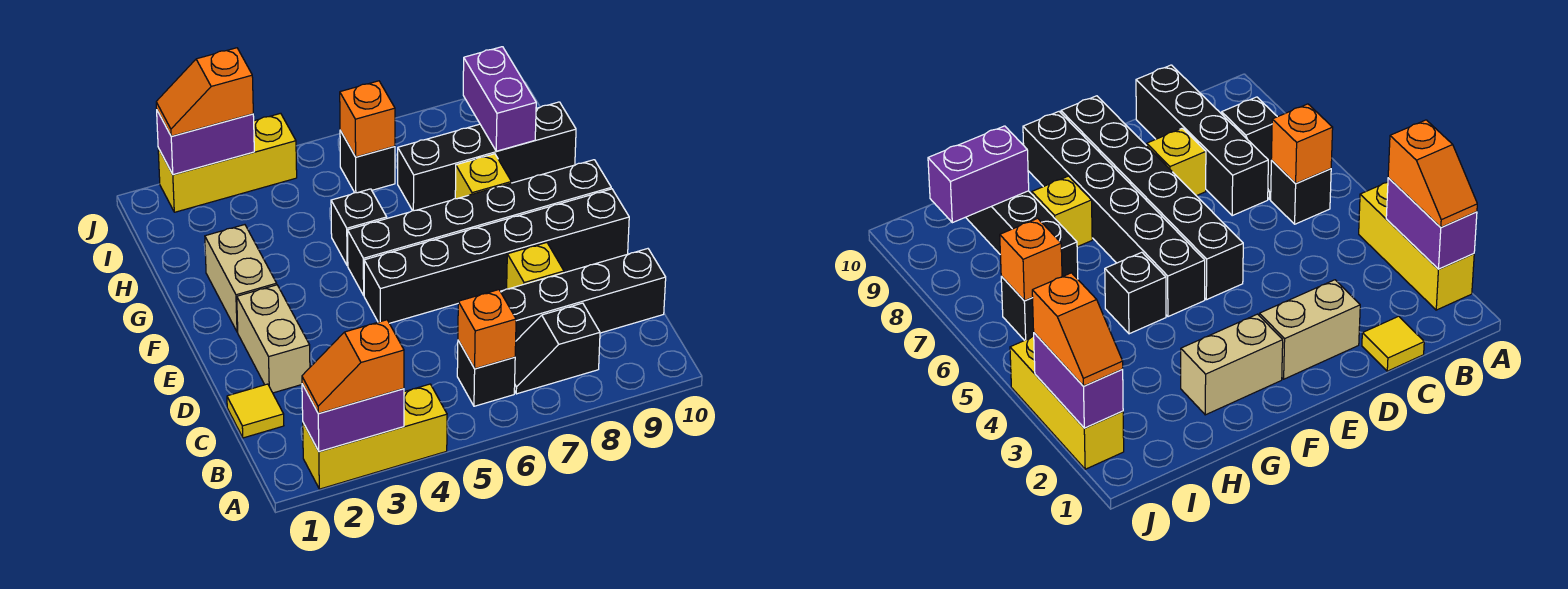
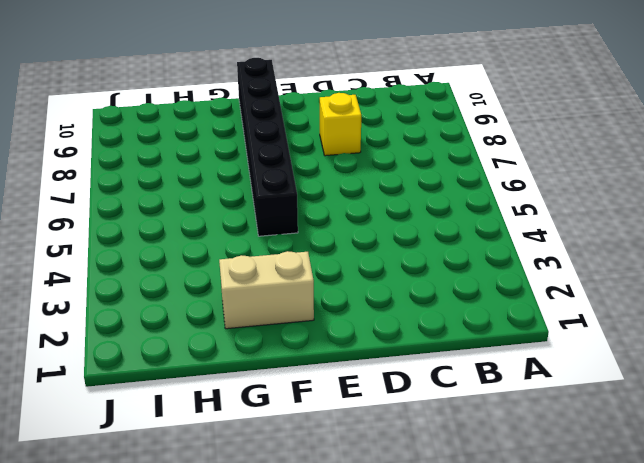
none -> yellow 1x3 brick [303,384,447,489]
none -> black 1x1 brick [457,341,515,406]
none -> black 1x2 slope [514,303,600,394]

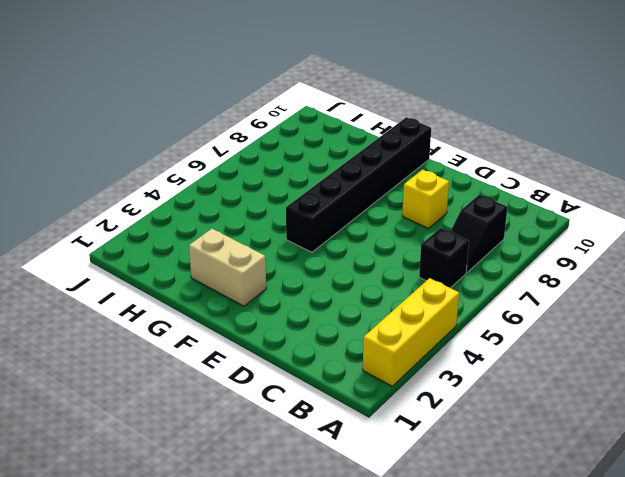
none -> yellow 1x1 tile [227,384,284,438]
none -> black 1x4 brick [500,249,666,341]
none -> tan 1x2 brick [237,285,310,393]

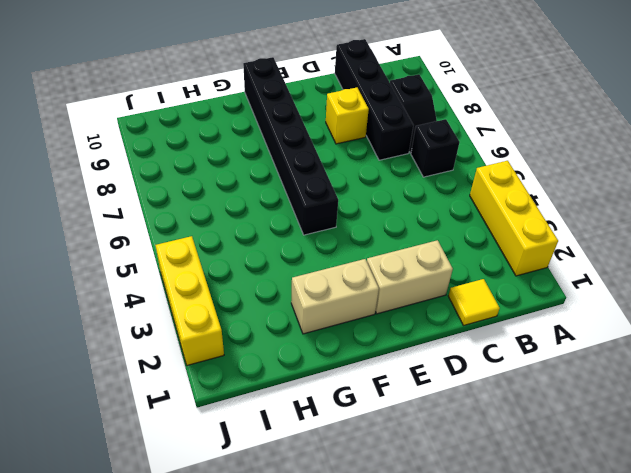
none -> black 1x6 brick [364,189,629,323]
none -> black 1x1 brick [331,189,387,266]
none -> yellow 1x1 brick [455,154,511,199]

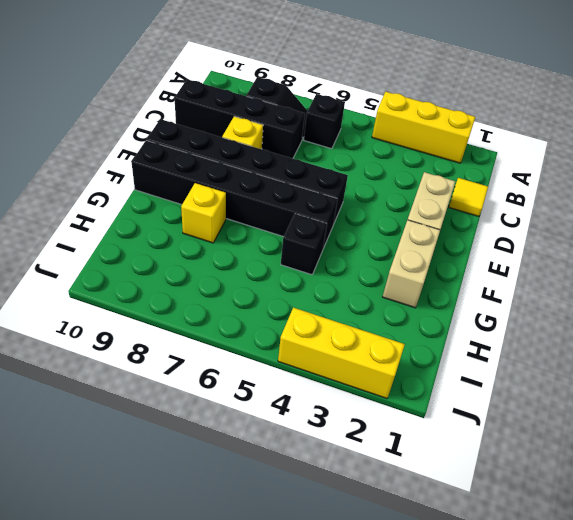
none -> black 1x4 brick [398,102,576,211]
none -> black 1x1 brick [340,131,395,193]
none -> purple 1x2 brick [302,384,404,452]

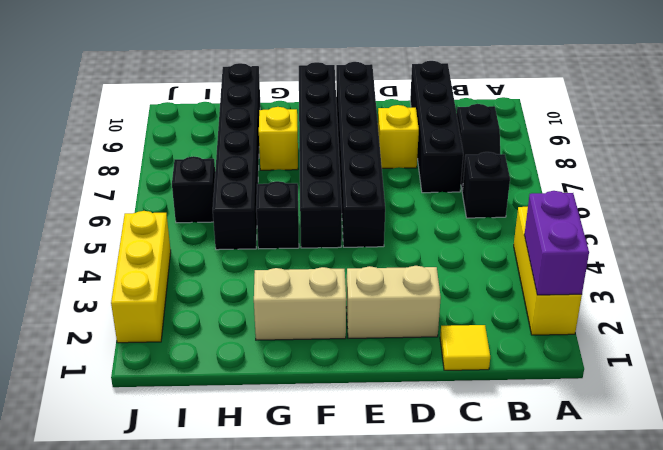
black 1x6 brick [213,63,260,250] -> black 1x4 brick [398,102,576,211]
none -> orange 1x1 brick [458,290,516,369]
none -> purple 1x2 brick [463,47,536,151]
none -> orange 1x1 brick [340,81,395,157]

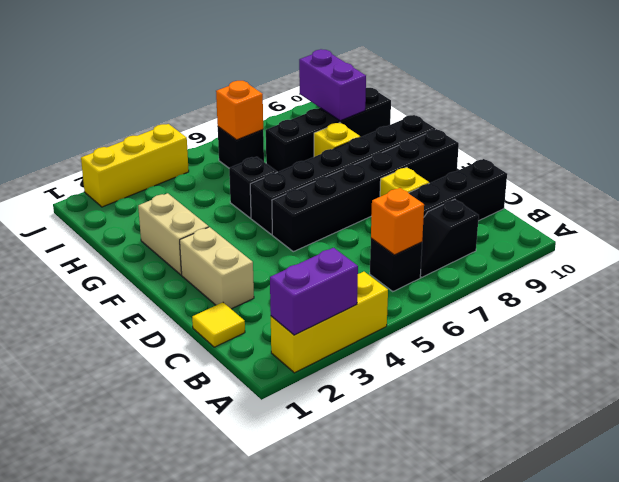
none -> purple 1x2 brick [157,111,254,175]
none -> orange 1x2 slope [302,320,404,413]
none -> orange 1x2 slope [156,48,253,136]

